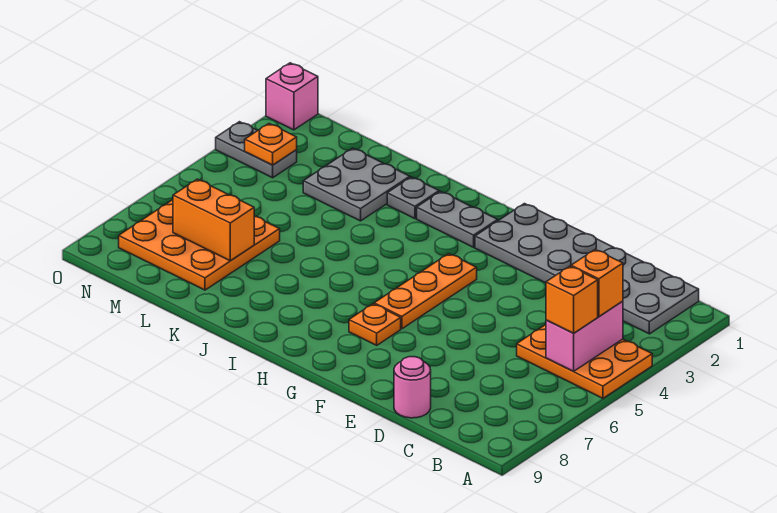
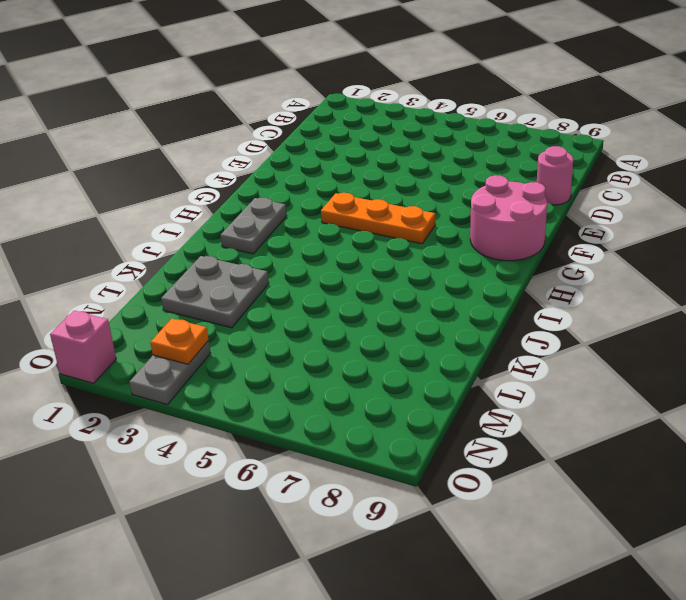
pink 2x2 round brick [470,175,547,261] -> none
none -> orange 2x3 plate [517,325,652,398]
none -> grey 2x6 plate [475,204,699,334]
none -> orange 1x1 plate [349,304,401,345]

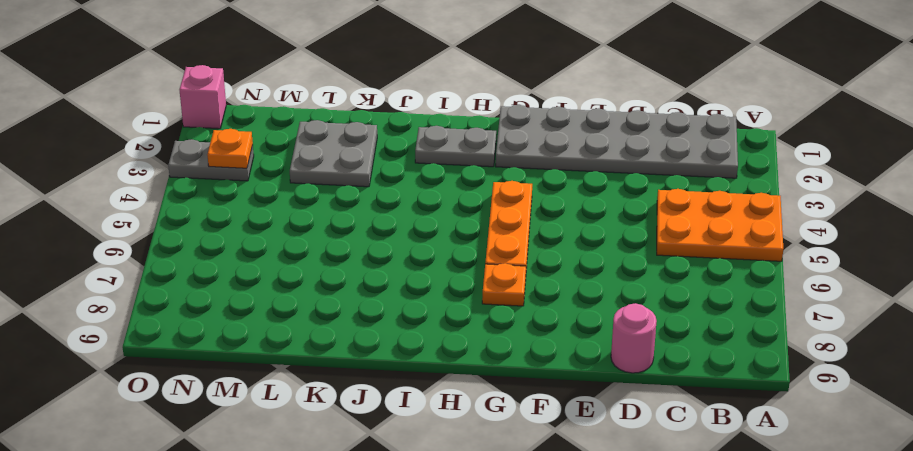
none -> grey 1x1 plate [387,177,439,219]
none -> orange 3x3 plate [119,200,280,290]
none -> pink 1x2 brick [546,301,623,371]

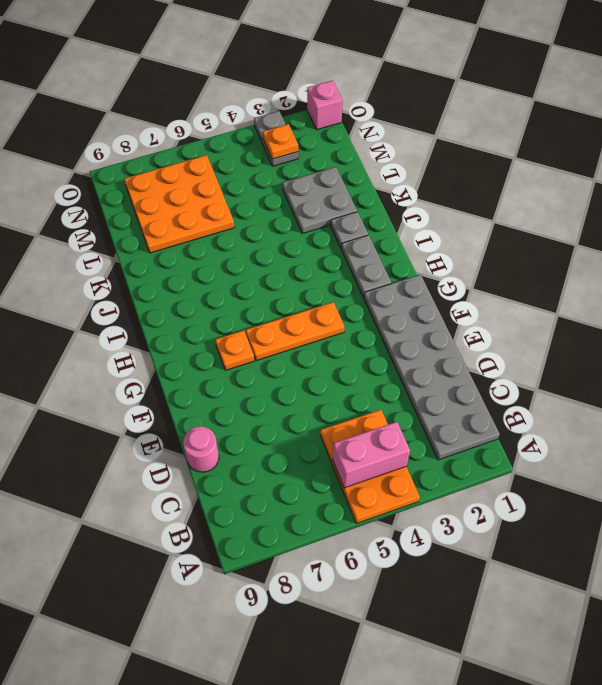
none -> orange 1x2 brick [173,179,255,261]
none -> orange 1x1 brick [571,249,623,316]
none -> orange 1x1 brick [546,266,598,333]

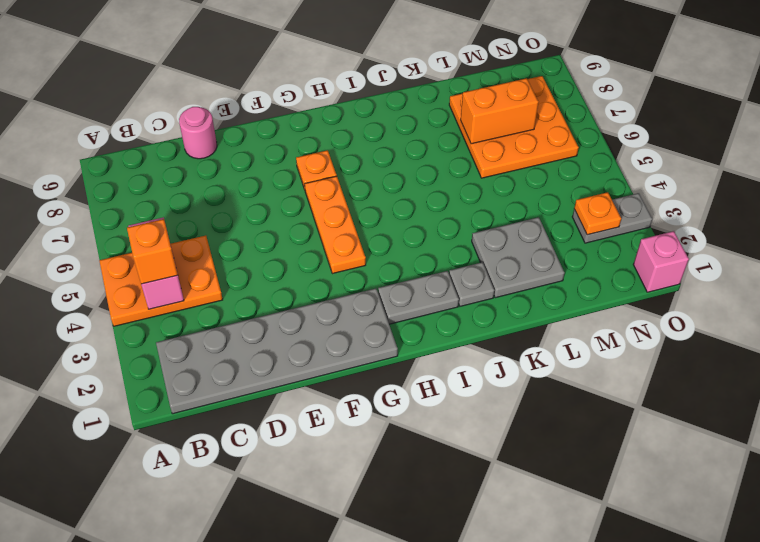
none -> orange 1x1 brick [546,266,598,333]

